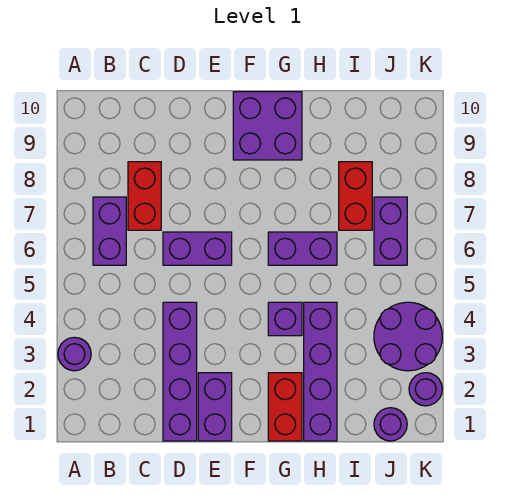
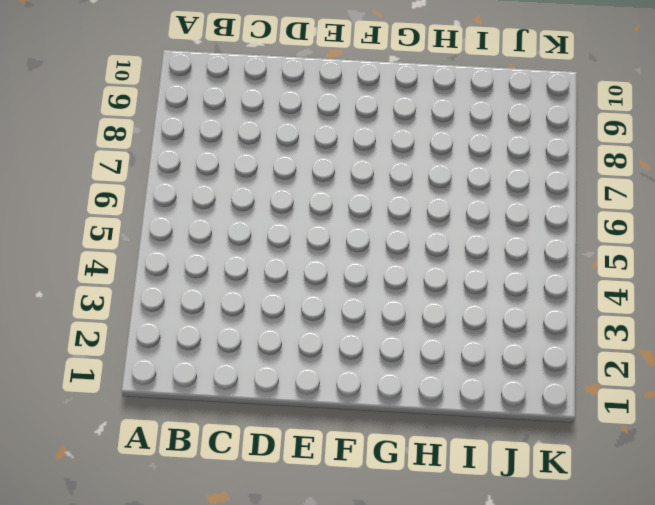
none -> purple 1x1 round brick [58,337,91,371]
none -> purple 1x2 brick [93,197,126,265]
none -> red 1x2 brick [128,162,161,230]

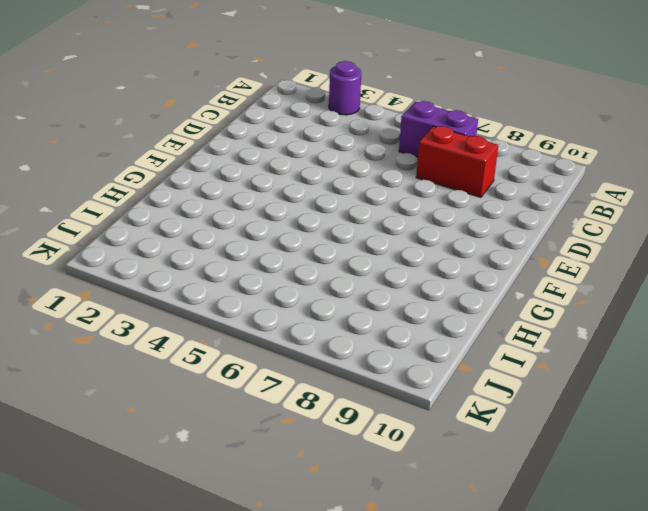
none -> purple 1x4 brick [163,302,197,441]
none -> purple 1x2 brick [163,232,232,265]
none -> purple 1x2 brick [198,373,232,441]

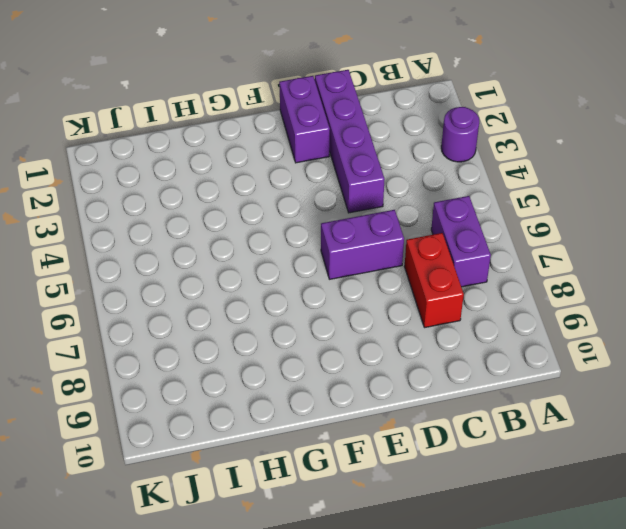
none -> purple 2x2 brick [233,92,302,160]
none -> red 1x2 brick [268,373,302,441]
none -> purple 1x1 brick [268,302,302,336]

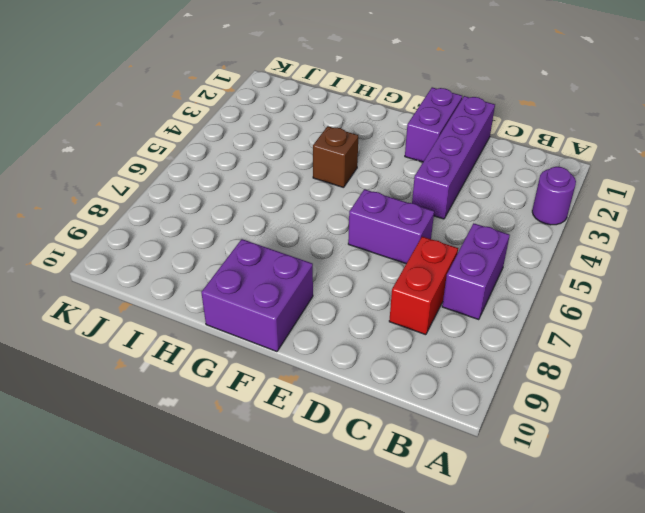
brown 1x1 brick [313,126,358,188] -> purple 1x1 brick [268,302,302,336]
none -> red 1x2 brick [268,373,302,441]
none -> purple 1x2 brick [268,232,337,265]
none -> purple 1x4 brick [304,302,337,441]

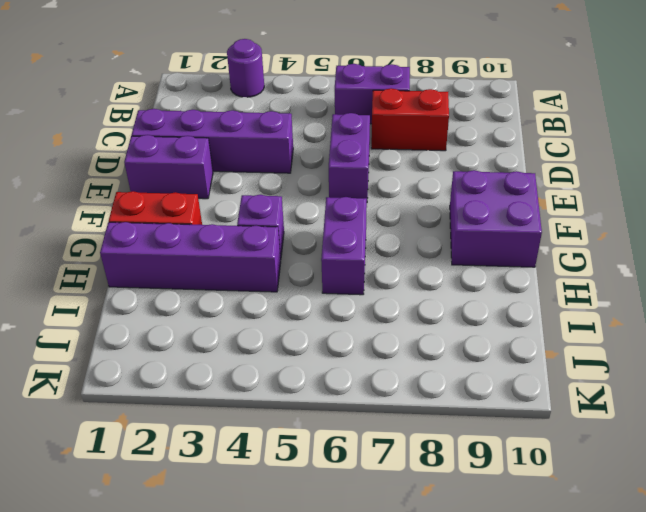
none -> red 1x2 brick [339,162,372,230]
none -> purple 1x1 round brick [374,408,407,441]
none -> purple 2x2 round brick [374,302,442,371]

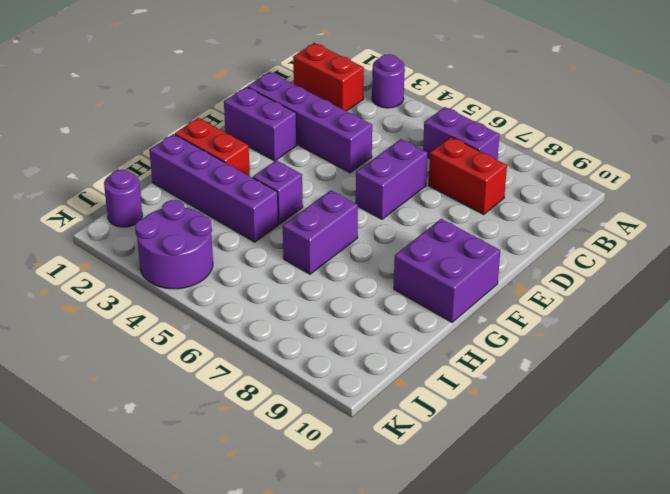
red 1x2 brick [293,43,364,111] -> red 1x2 brick moved to [339,162,372,230]
none -> purple 1x2 brick [374,197,407,265]
none -> purple 1x1 round brick [409,373,442,406]

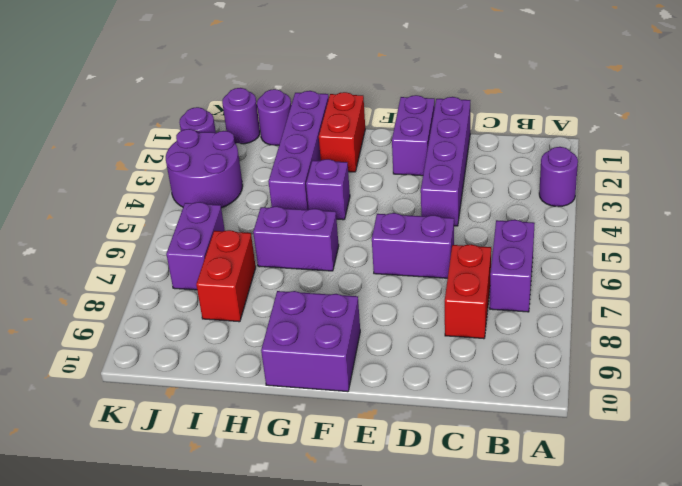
purple 1x1 round brick [257,89,291,145] -> none

